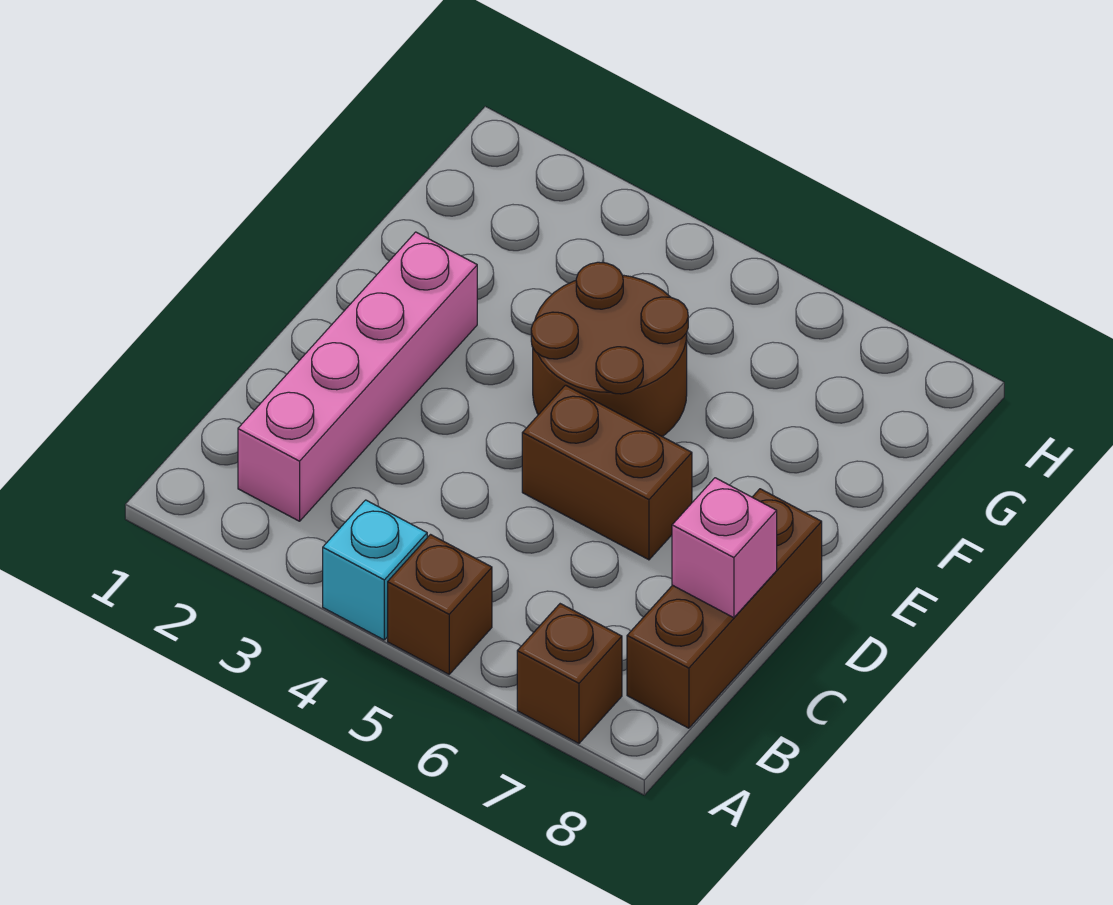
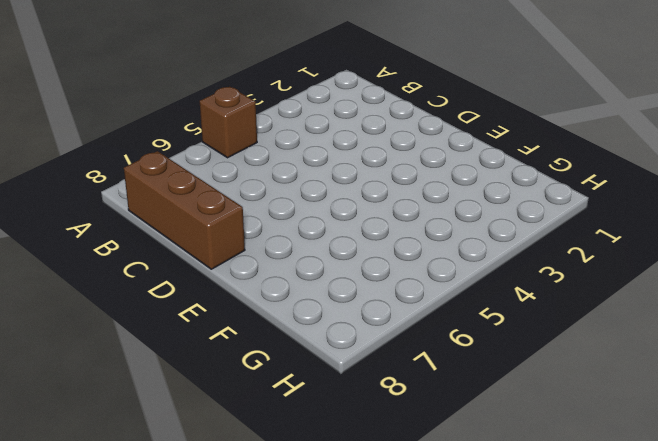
none -> cyan 1x1 brick [323,500,427,640]
none -> brown 1x1 brick [517,604,622,743]

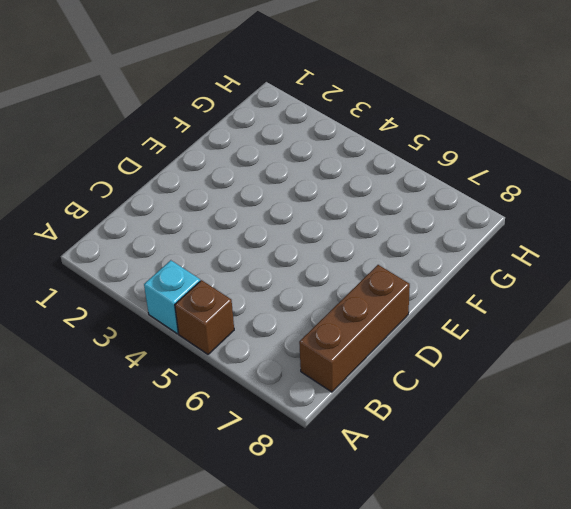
none -> brown 1x1 brick [517,604,622,743]
none -> pink 1x4 brick [238,232,477,521]

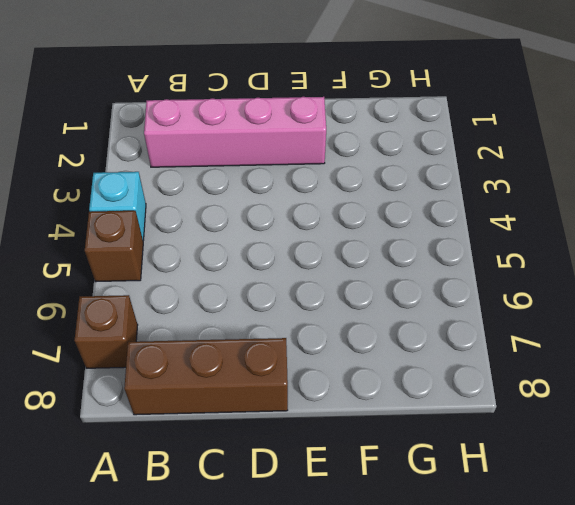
none -> brown 1x2 brick [522,385,692,560]
none -> brown 2x2 round brick [531,262,688,437]

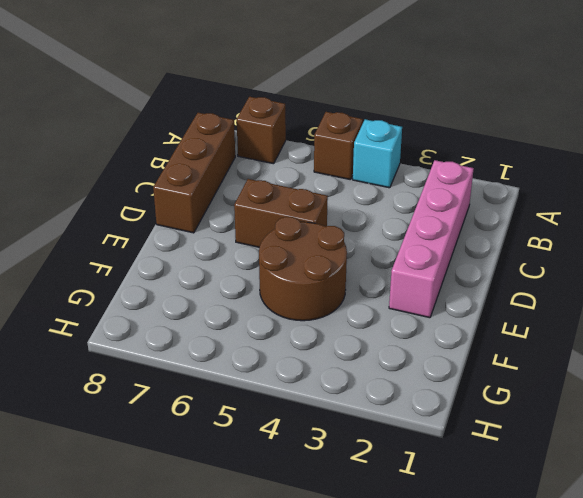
none -> pink 1x1 brick [672,478,777,618]

